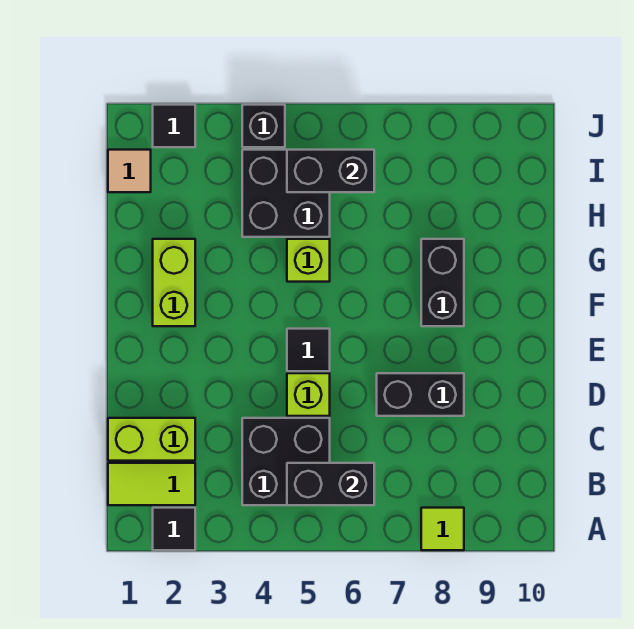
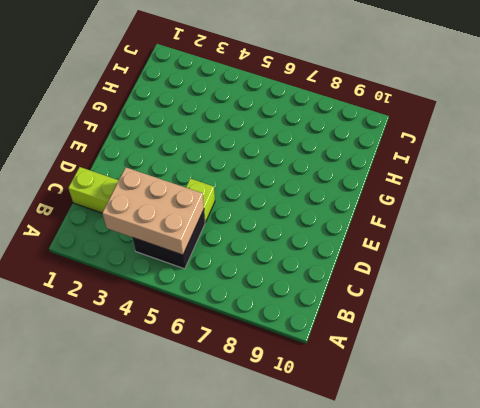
tan 2x3 brick [102,167,204,255] -> black 1x2 brick [287,463,374,505]
none -> black 1x1 tile [153,508,195,550]
none -> lime 1x1 tile [421,508,464,550]
none -> lime 1x2 tile [108,463,195,505]

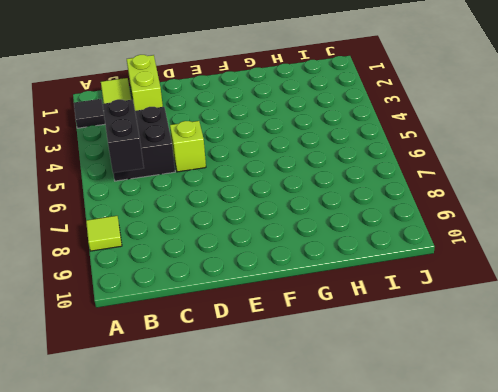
none -> black 1x2 brick [377,373,464,416]
none -> black 1x1 tile [287,329,330,371]
none -> lime 1x2 brick [153,239,195,326]

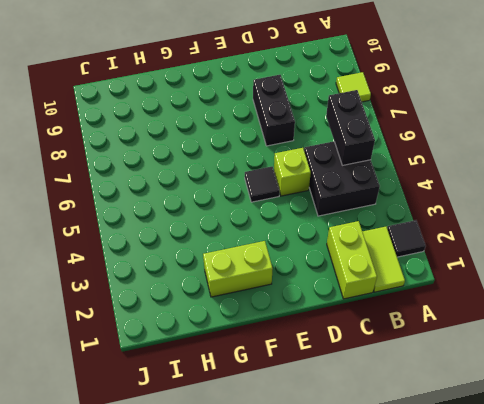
none -> black 1x2 brick [421,239,464,326]
none -> lime 1x1 brick [287,239,330,282]
none -> black 2x2 brick [242,150,330,237]

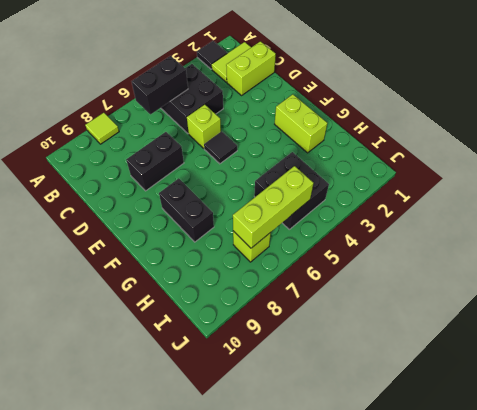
lime 1x3 brick [233,166,314,248] -> black 1x2 brick [287,150,374,192]
lime 1x1 brick [233,231,271,262] -> lime 1x1 brick moved to [287,239,330,282]
none -> tan 1x1 tile [108,150,151,192]
none -> black 1x1 tile [153,105,195,147]
none -> black 1x1 brick [242,105,285,147]

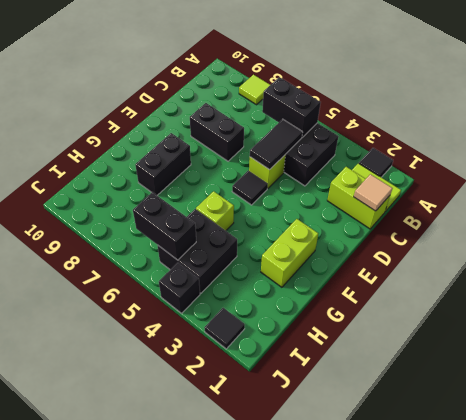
tan 1x1 tile [354,174,392,211] -> tan 1x1 tile moved to [108,150,151,192]
black 1x2 tile [250,119,303,170] -> none

